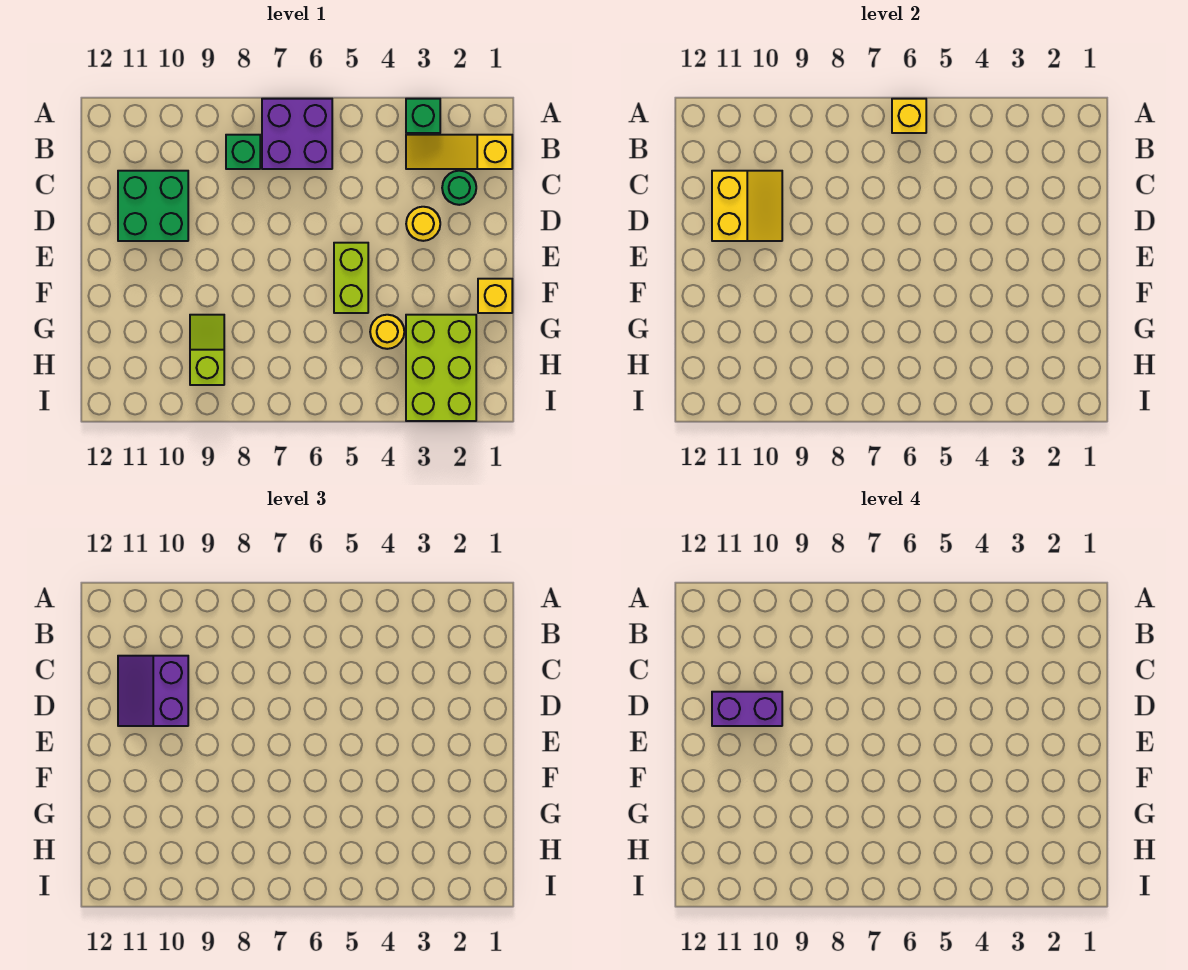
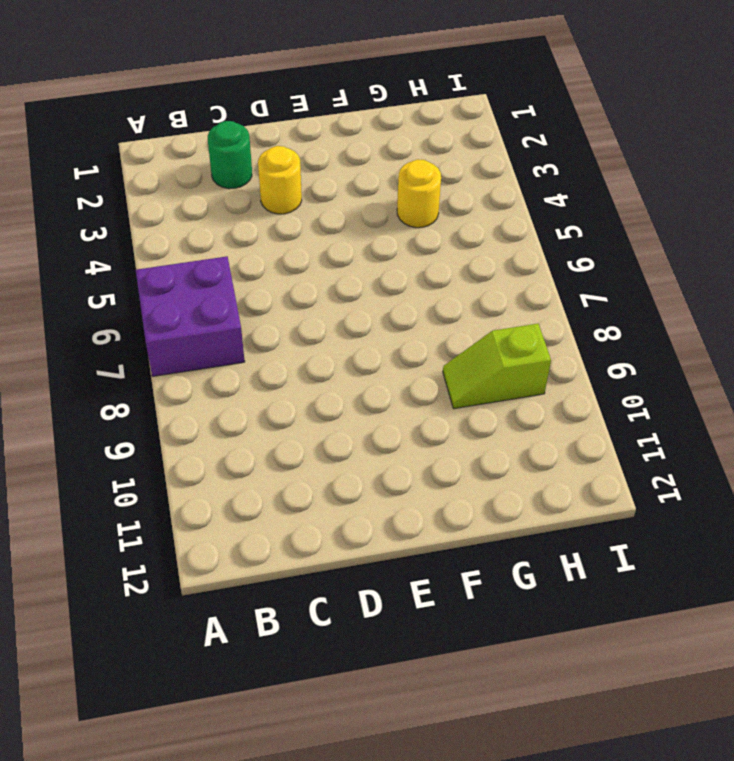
none -> green 1x1 brick [406,99,440,133]
none -> yellow 1x3 slope [406,135,512,169]
none -> green 1x1 brick [226,135,260,169]

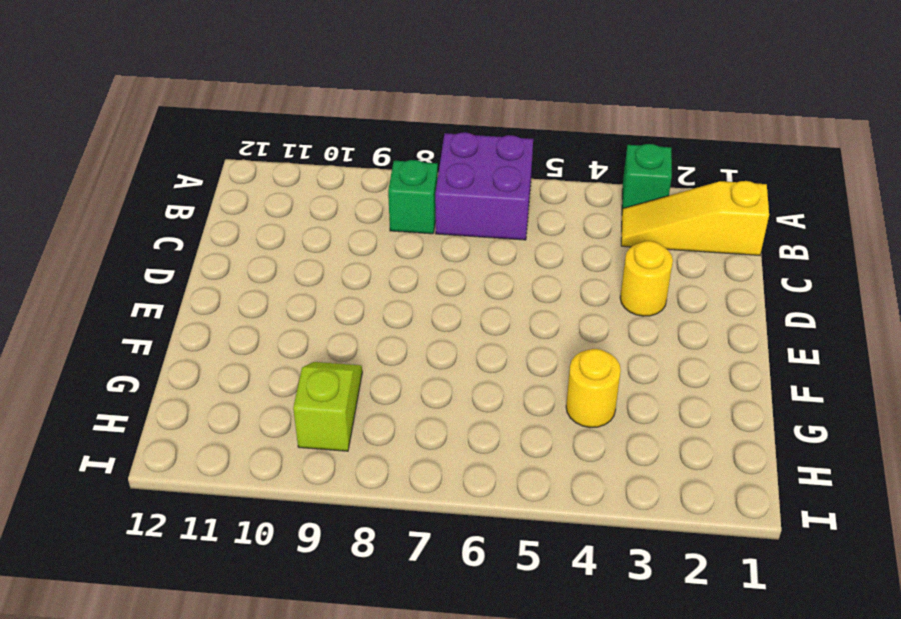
none -> green 1x1 round brick [442,171,476,205]
none -> green 2x2 brick [118,171,188,241]
none -> lime 1x2 brick [334,243,368,313]

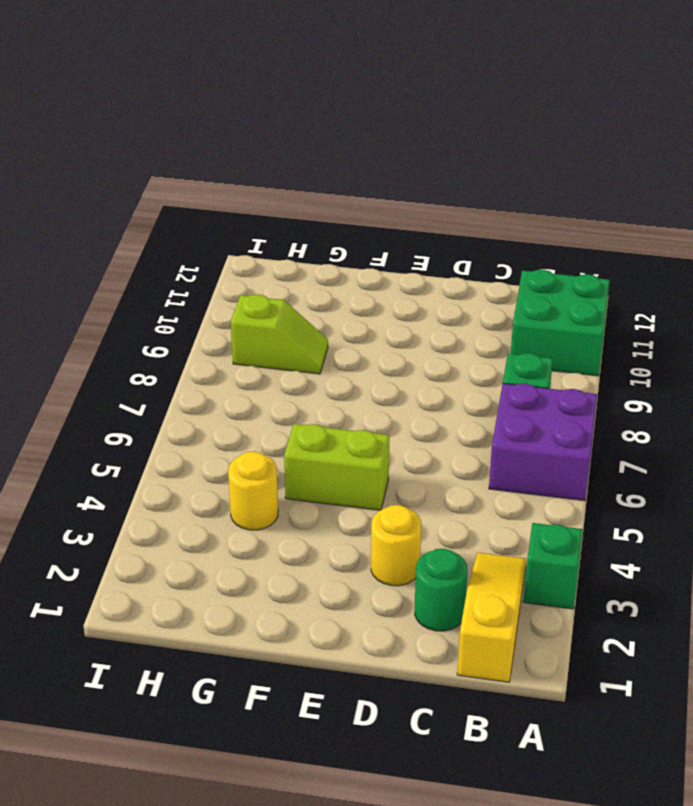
green 2x2 brick [511,270,610,376] -> green 2x2 brick moved to [118,171,188,241]
none -> yellow 1x1 brick [478,279,512,313]
none -> lime 2x3 brick [406,315,476,421]
none -> yellow 1x1 brick [892,99,926,133]

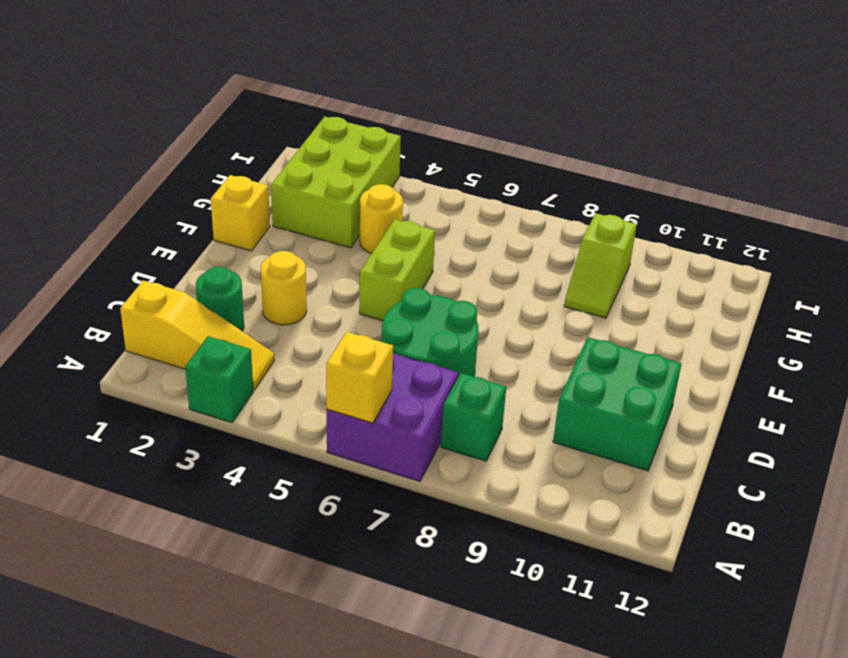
green 2x2 round brick [382,288,479,377] -> none
none -> yellow 2x2 slope [712,171,782,241]
none -> purple 2x2 slope [118,656,188,726]
none -> purple 1x2 brick [712,692,782,726]

